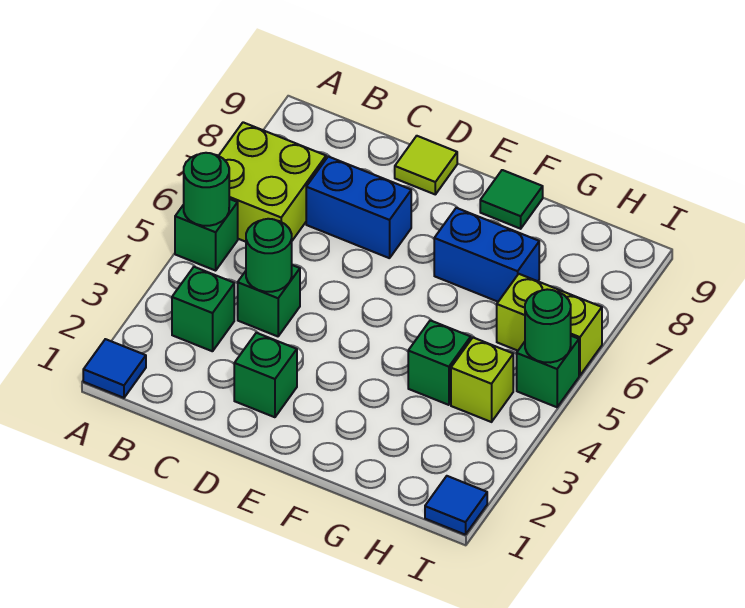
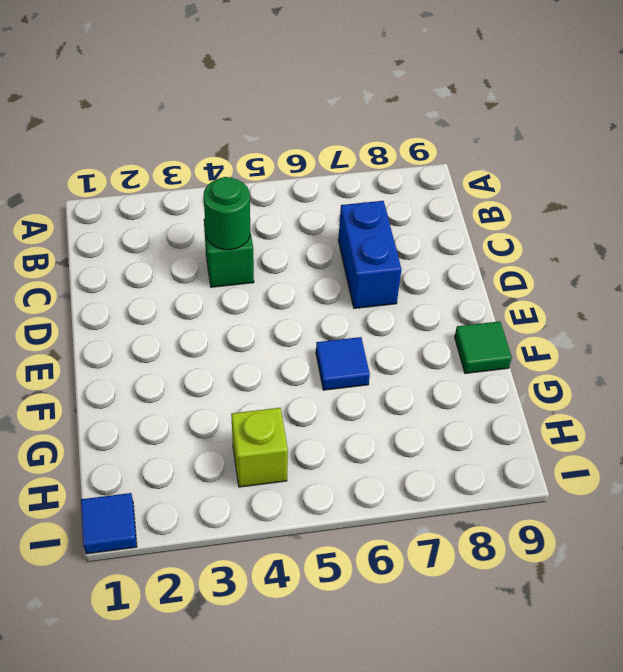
blue 1x1 tile [316,337,370,390] -> blue 1x1 tile moved to [83,339,146,398]
none -> green 1x1 brick [175,199,238,271]
none -> lime 2x2 brick [219,122,326,242]
none -> green 1x1 brick [172,267,234,351]

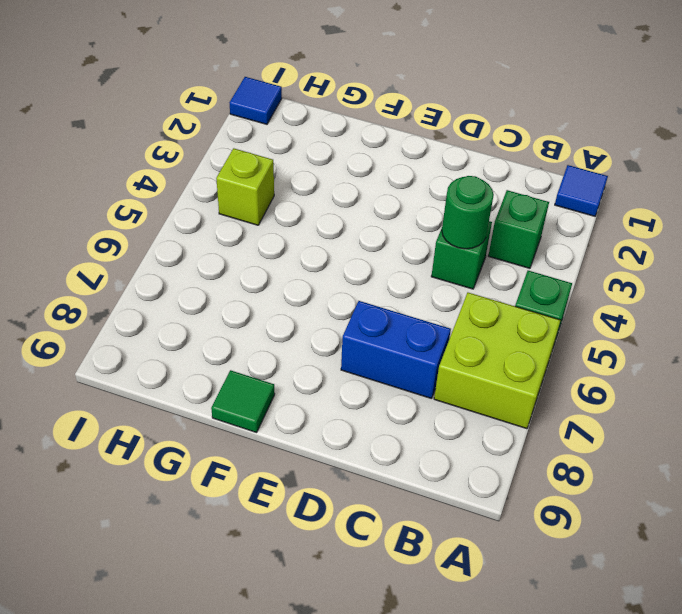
none -> green 1x1 brick [234,333,297,417]
none -> lime 1x1 tile [395,136,457,194]
none -> blue 1x2 brick [434,208,539,302]

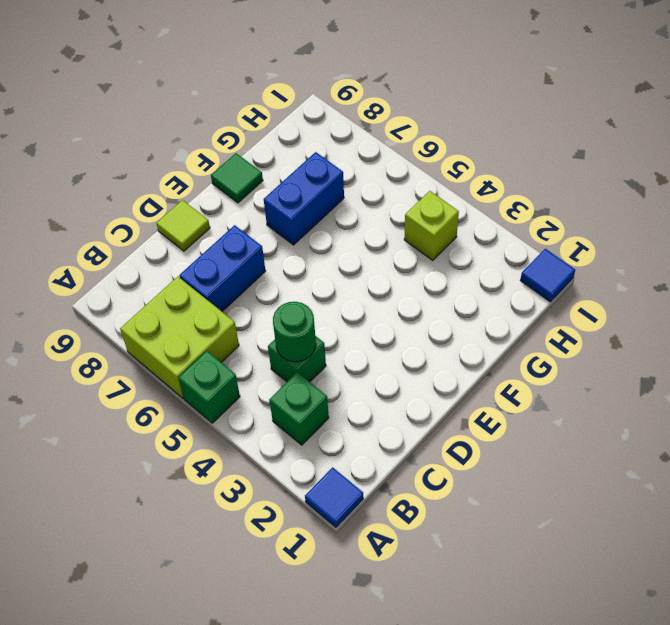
none -> green 1x1 brick [234,333,297,417]
none -> green 1x1 brick [408,320,471,405]
none -> lime 1x2 brick [497,274,602,375]

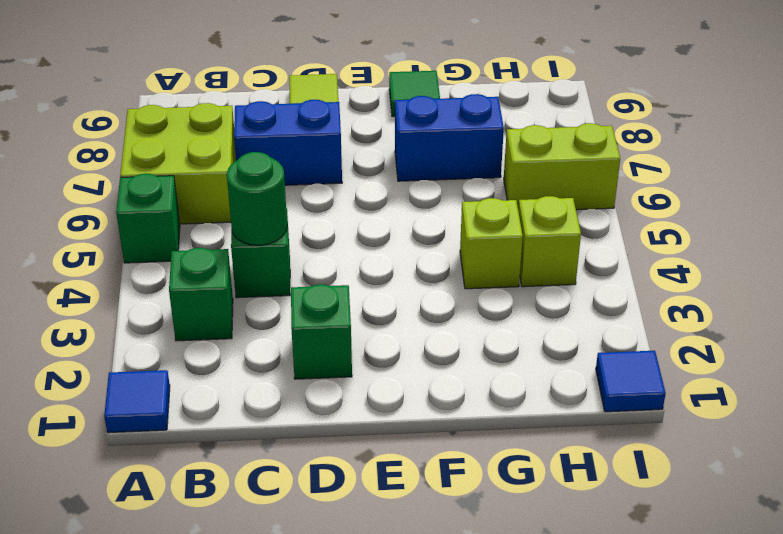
lime 1x1 brick [460,198,523,289] -> green 1x1 brick [408,320,471,405]
none -> green 1x1 brick [517,336,579,407]
none -> green 1x1 round brick [184,153,229,226]
none -> green 1x1 round brick [525,289,571,363]

